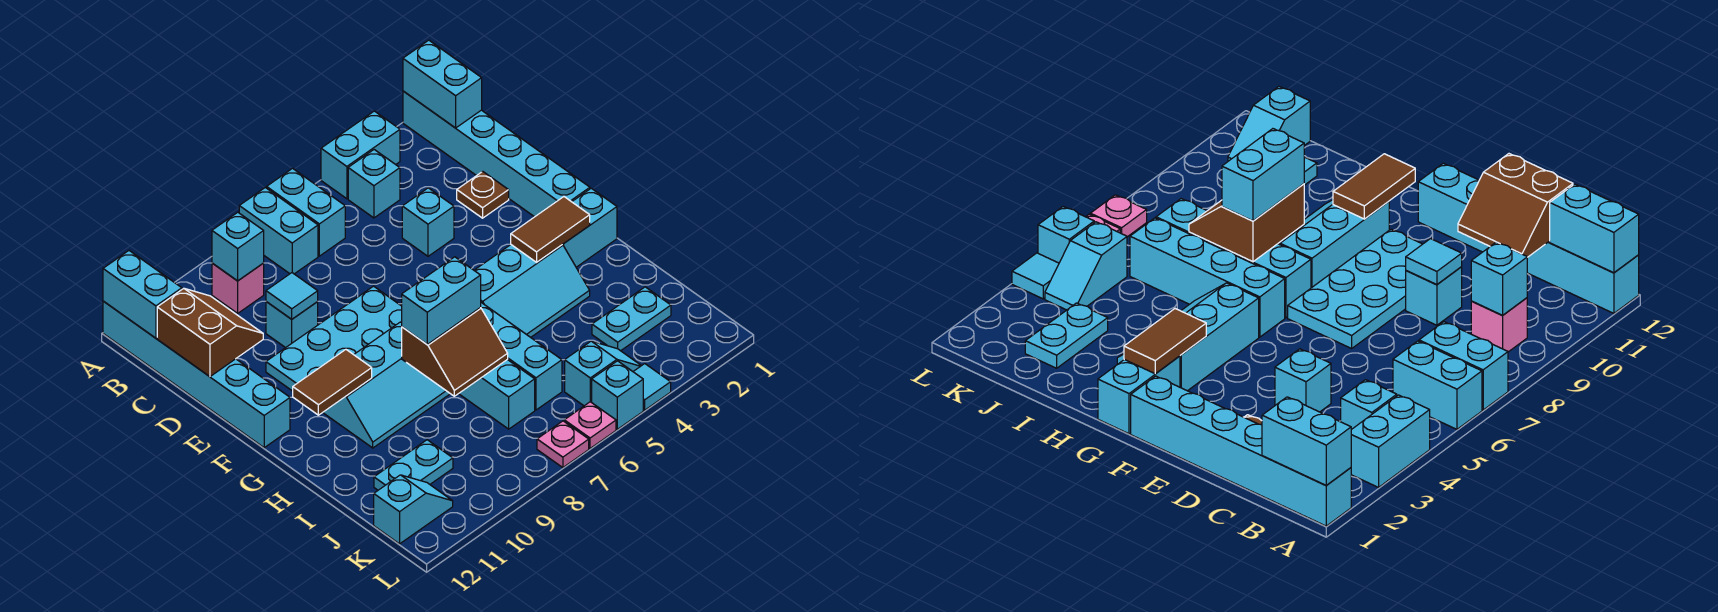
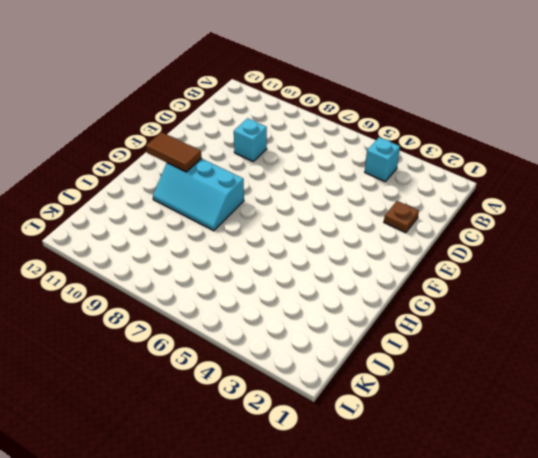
none -> cyan 1x6 brick [403,91,590,217]
none -> cyan 1x2 brick [321,111,400,199]
none -> cyan 1x2 brick [267,168,345,256]
none -> cyan 1x2 brick [239,188,318,274]

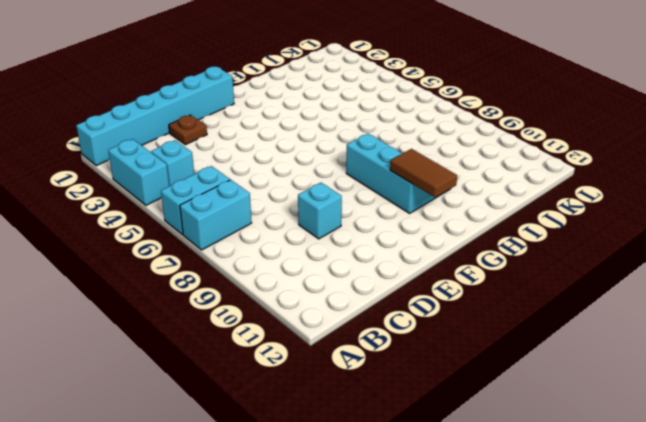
none -> cyan 1x6 brick [103,301,290,448]
none -> pink 1x1 brick [212,263,264,313]
none -> cyan 1x1 brick [402,188,454,256]
none -> cyan 2x4 plate [266,286,402,391]

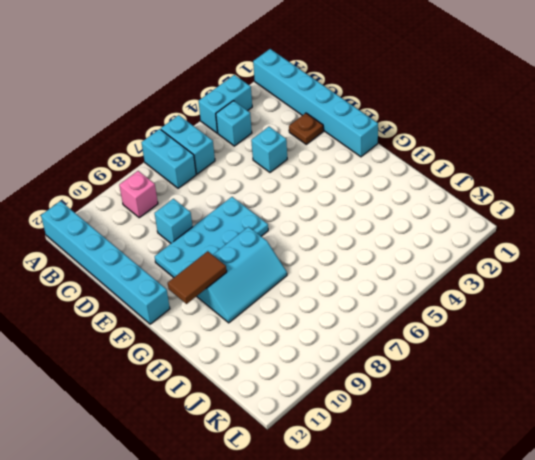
none -> cyan 1x2 brick [562,188,617,267]
none -> cyan 2x3 slope [474,245,590,337]
none -> cyan 1x4 brick [480,303,562,410]
none -> cyan 1x4 brick [459,360,535,429]

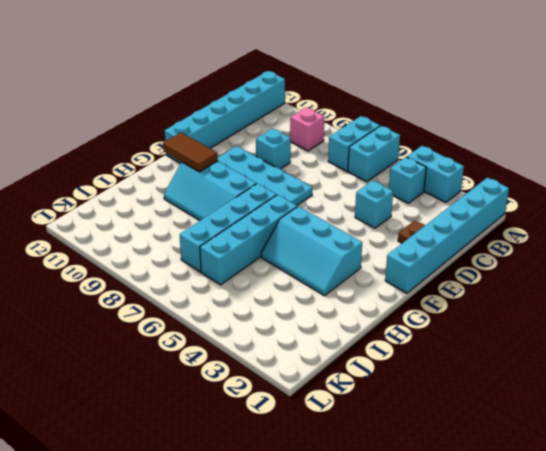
none -> cyan 1x2 brick [562,188,617,267]
none -> cyan 1x2 plate [592,287,671,351]
none -> cyan 1x2 plate [374,440,453,490]
none -> cyan 1x2 slope [565,341,641,406]

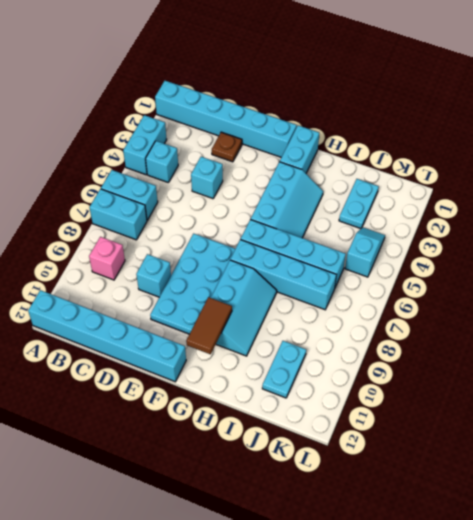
none -> cyan 1x2 slope [374,475,453,544]
none -> cyan 1x1 tile [633,364,671,410]
none -> cyan 1x1 brick [592,361,643,429]
none -> pink 1x1 plate [564,402,616,448]

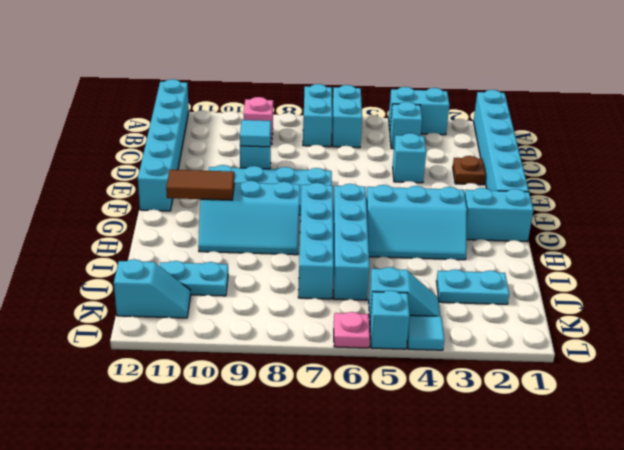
none -> pink 1x1 plate [537,421,589,468]
none -> cyan 1x2 brick [403,40,482,128]
none -> cyan 1x2 brick [103,251,182,338]
none -> cyan 1x1 brick [212,212,264,281]

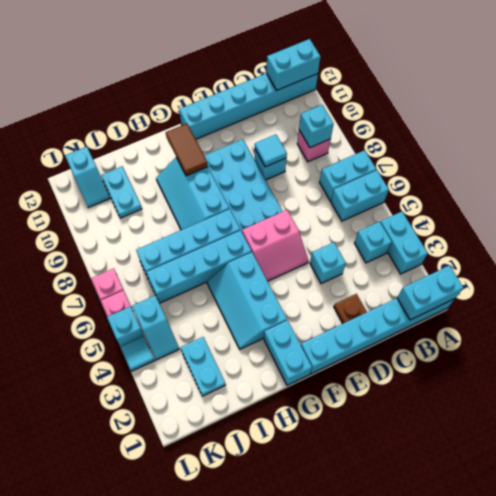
pink 2x2 slope [242,210,308,281] -> none
none -> brown 2x2 slope [157,288,263,377]
none -> brown 1x2 tile [511,197,590,262]
none -> brown 2x2 slope [402,308,508,396]
none -> cyan 1x2 brick [402,257,481,344]

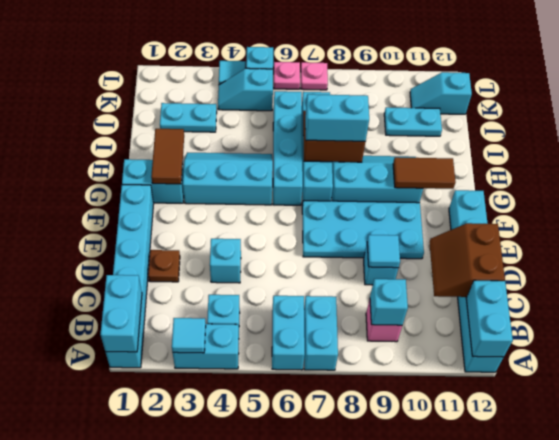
cyan 1x1 tile [172,318,206,353] -> none
brown 1x2 tile [151,129,184,184] -> brown 1x2 tile turned to [511,197,590,262]

